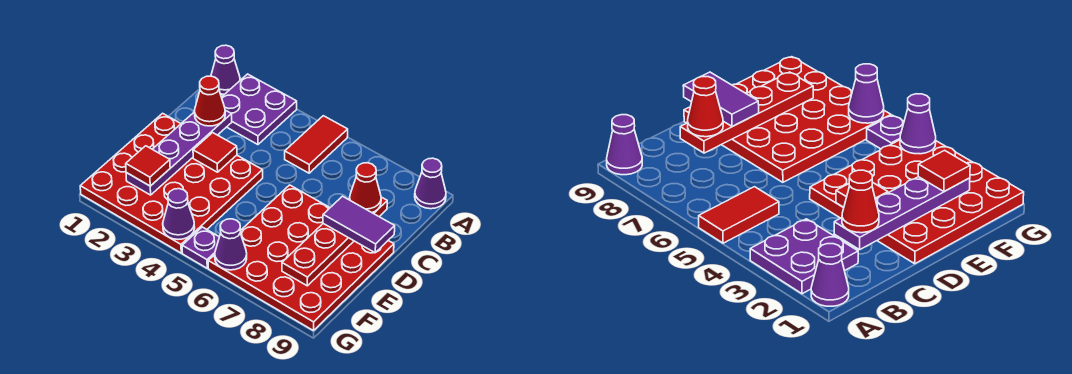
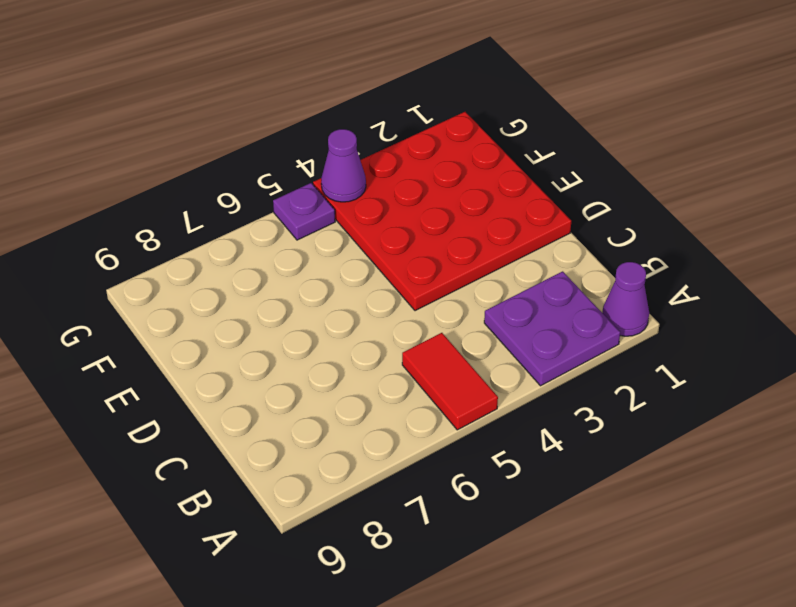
none -> purple 1x1 cone [415,158,446,209]
none -> red 4x4 plate [208,185,394,331]
none -> purple 1x4 plate [126,110,232,195]

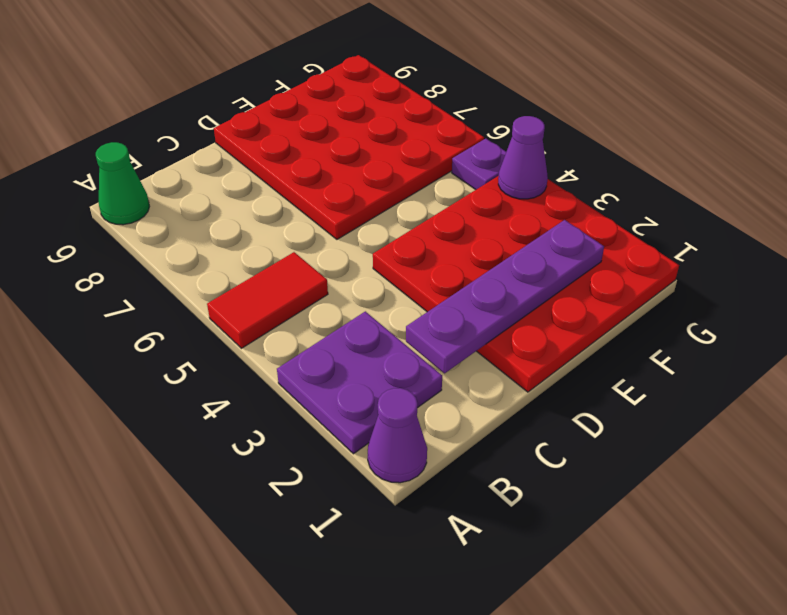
green 1x1 cone [96,142,149,225] -> purple 1x1 cone [415,158,446,209]
none -> red 1x4 plate [282,197,387,286]
none -> red 1x1 tile [193,133,237,172]
none -> purple 1x1 cone [215,219,247,270]

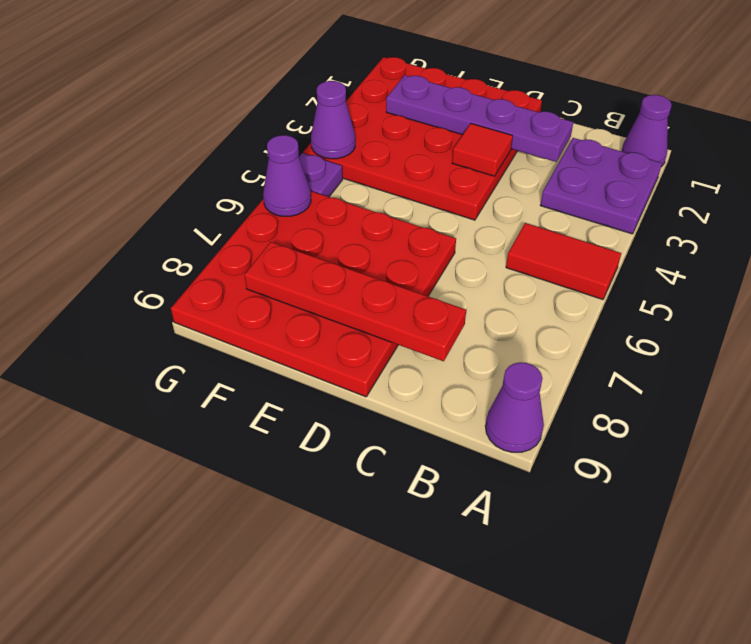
none -> red 1x1 cone [194,76,225,126]
none -> red 1x1 cone [350,163,381,212]
none -> purple 1x2 tile [323,196,395,253]

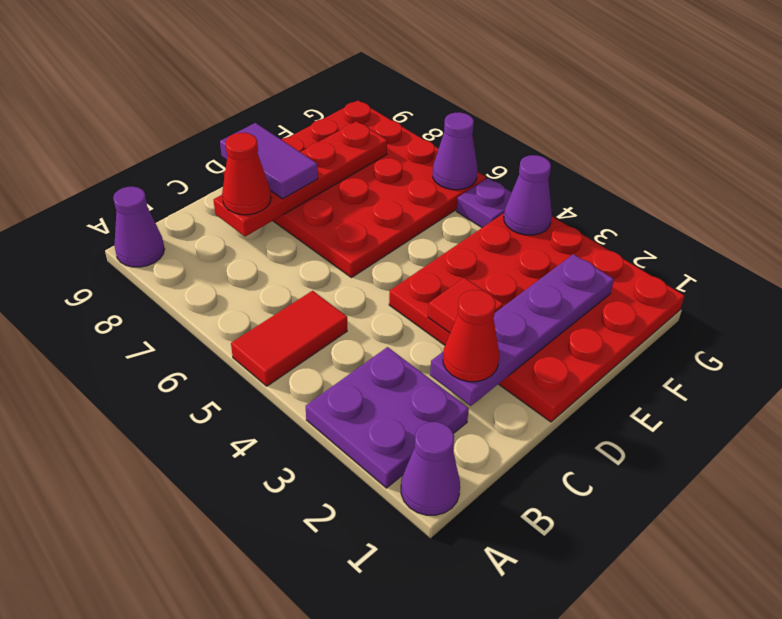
none -> red 1x1 tile [126,146,170,186]

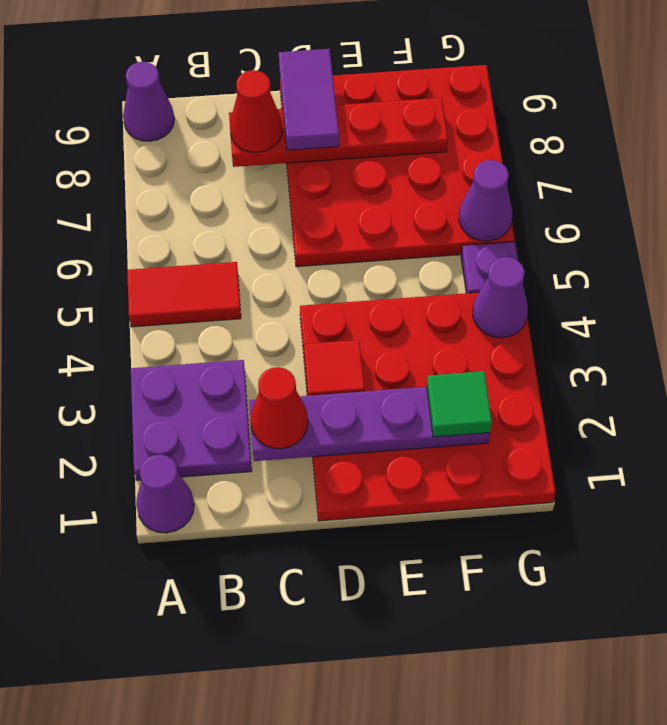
green 1x1 tile [427,371,492,437] -> red 1x1 tile [126,146,170,186]

